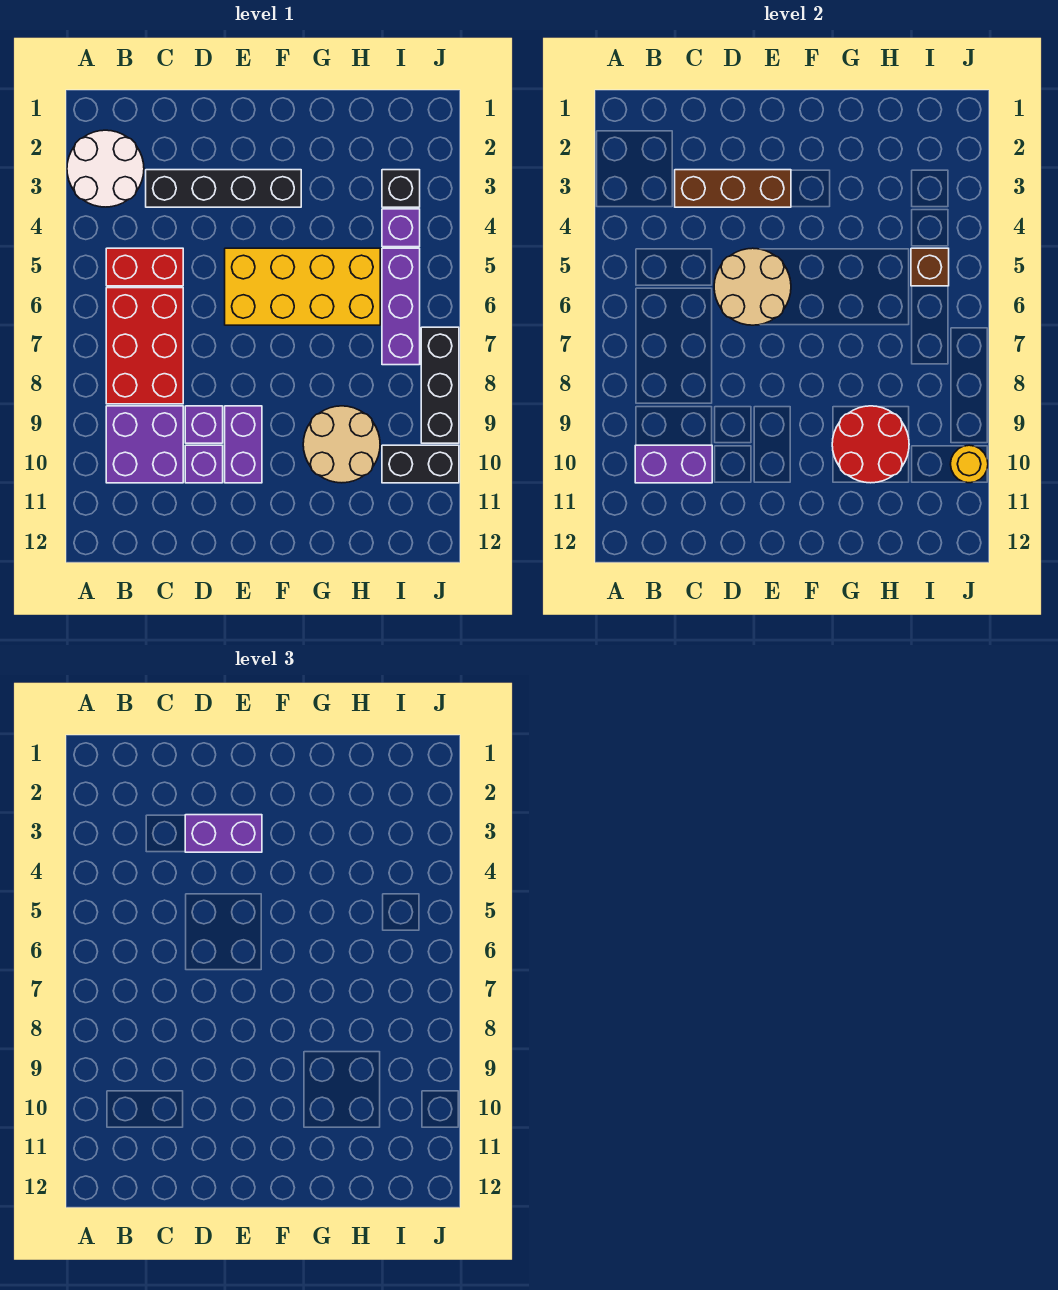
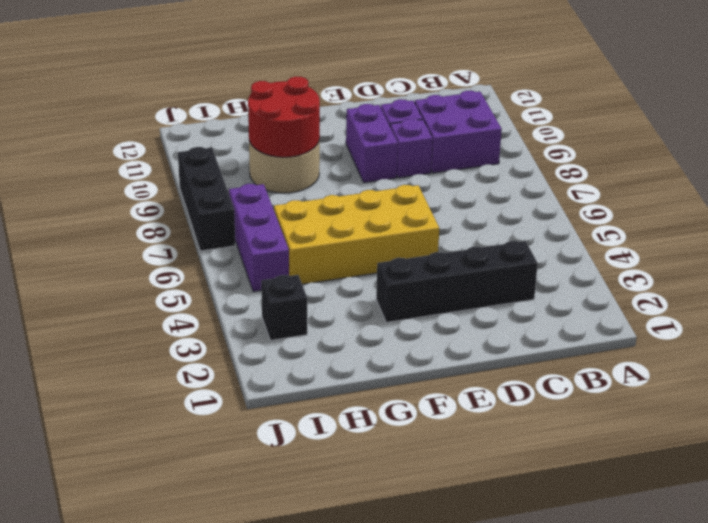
none -> white 2x2 round brick [67,130,144,207]
none -> red 1x2 brick [106,248,183,286]
none -> red 2x3 brick [106,288,183,404]

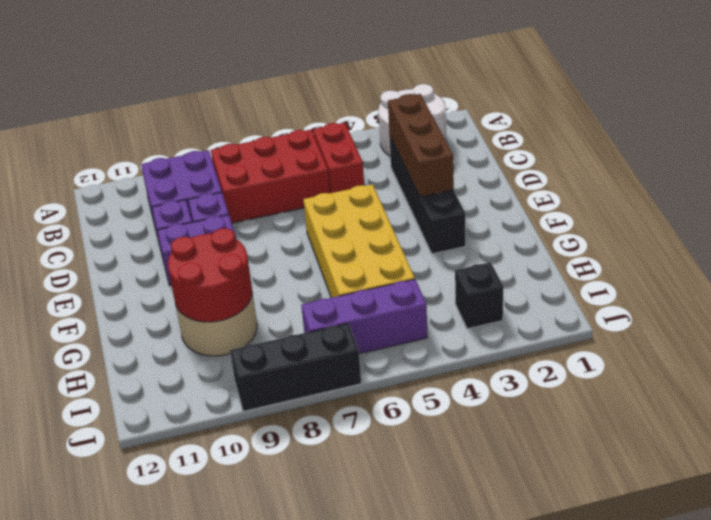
none -> purple 1x1 brick [382,209,420,247]
none -> black 1x2 brick [382,445,459,483]
none -> purple 1x2 brick [635,445,712,483]

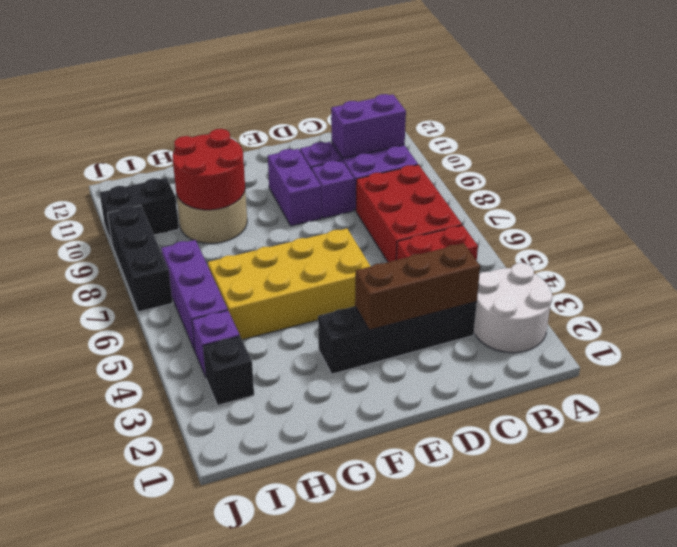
none -> tan 2x2 round brick [714,248,791,325]
none -> brown 1x1 brick [911,248,949,286]
none -> yellow 1x1 round brick [951,445,988,483]

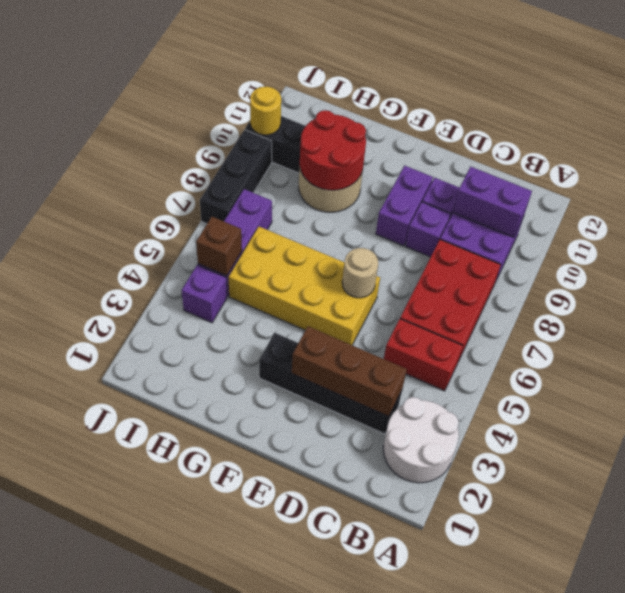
tan 1x1 round brick [342,248,378,298] -> tan 2x2 round brick [714,248,791,325]
none -> black 1x1 brick [382,170,420,207]
none -> purple 1x2 brick [185,815,262,852]

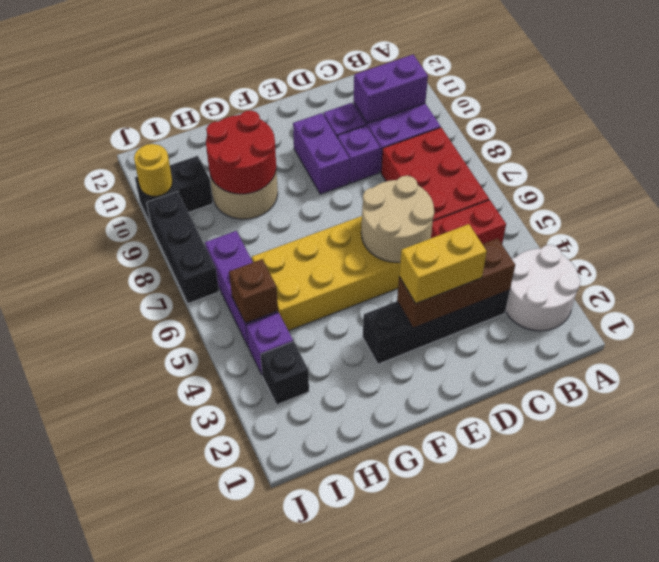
yellow 1x2 brick [399,224,487,304] -> purple 1x2 brick [185,815,262,852]

